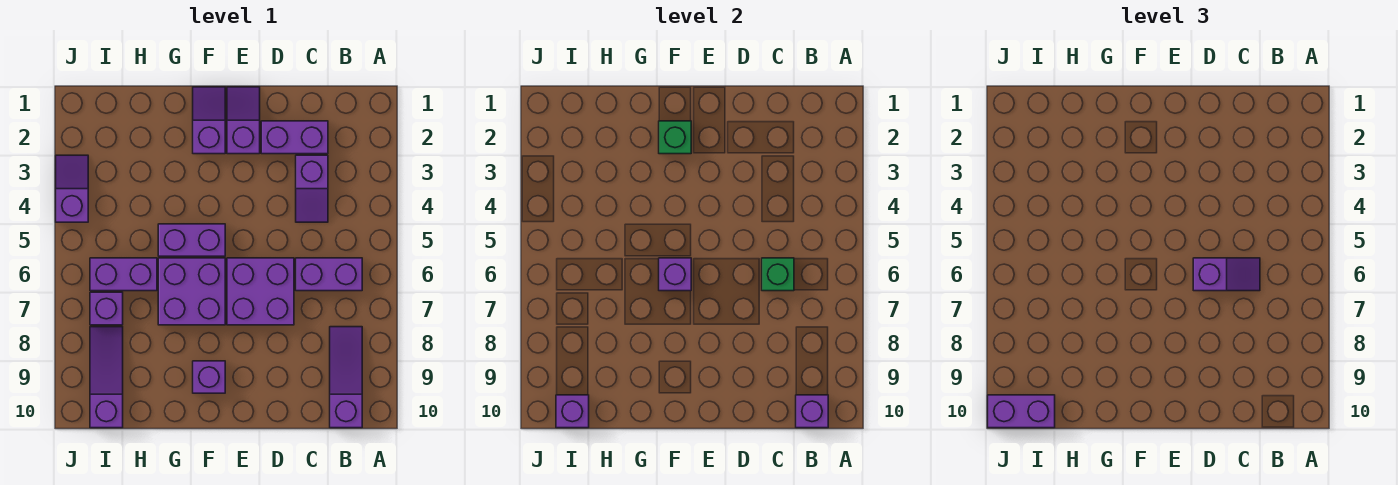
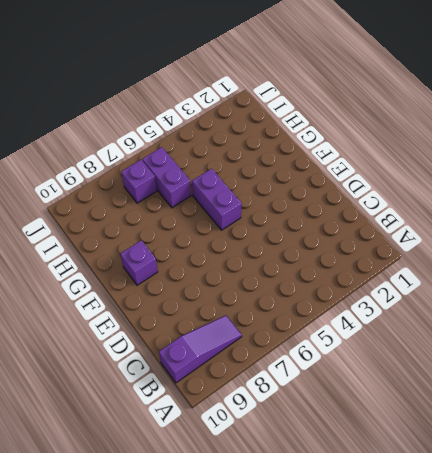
none -> purple 1x2 brick [296,258,362,291]
none -> purple 1x2 brick [261,121,328,154]
none -> purple 1x2 slope [296,155,328,222]

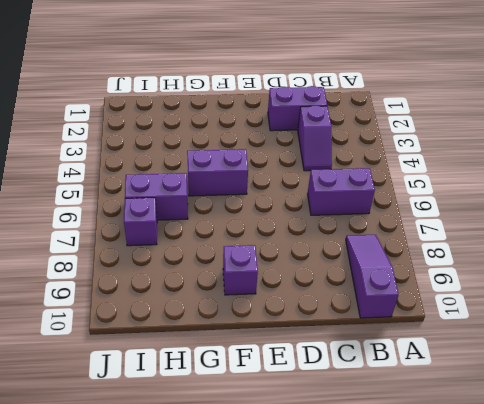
none -> purple 2x2 brick [227,258,294,325]
none -> purple 1x2 slope [227,87,260,154]
none -> purple 1x2 slope [193,87,225,154]

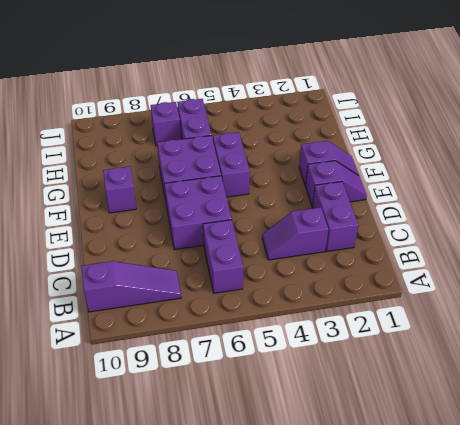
none -> purple 1x3 slope [90,327,123,428]
none -> purple 1x2 slope [56,155,88,222]
none -> purple 1x1 brick [796,395,828,428]

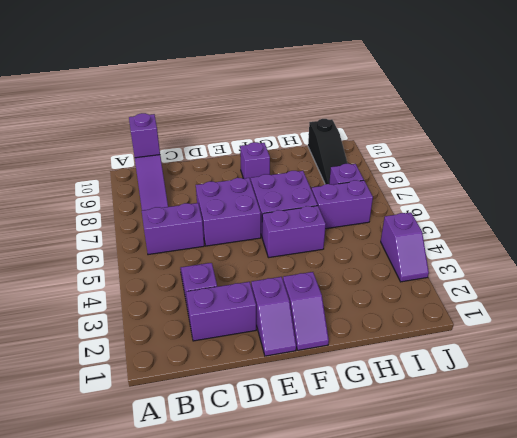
black 1x3 slope [308,119,348,184] -> purple 1x3 slope [90,327,123,428]
none -> green 1x1 brick [762,258,794,291]
none -> green 1x1 brick [659,121,691,154]
none -> purple 1x1 brick [659,258,691,291]

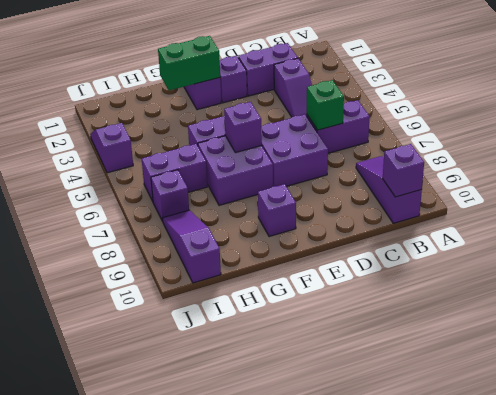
green 1x2 brick [158,36,220,90] -> green 1x1 brick [659,121,691,154]
none -> purple 1x1 brick [556,395,589,428]
none -> purple 1x2 slope [1193,258,1260,291]
none -> purple 1x2 brick [988,395,1055,428]

